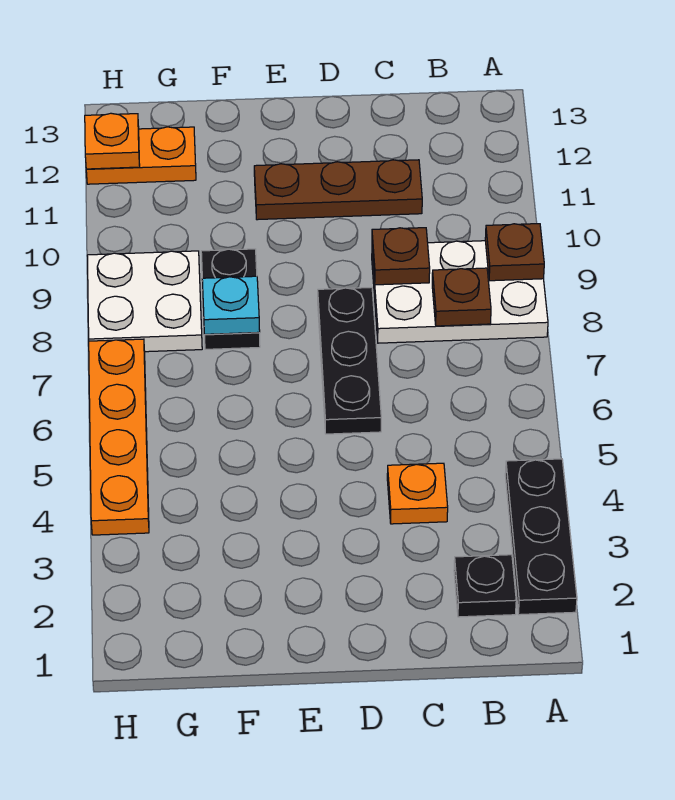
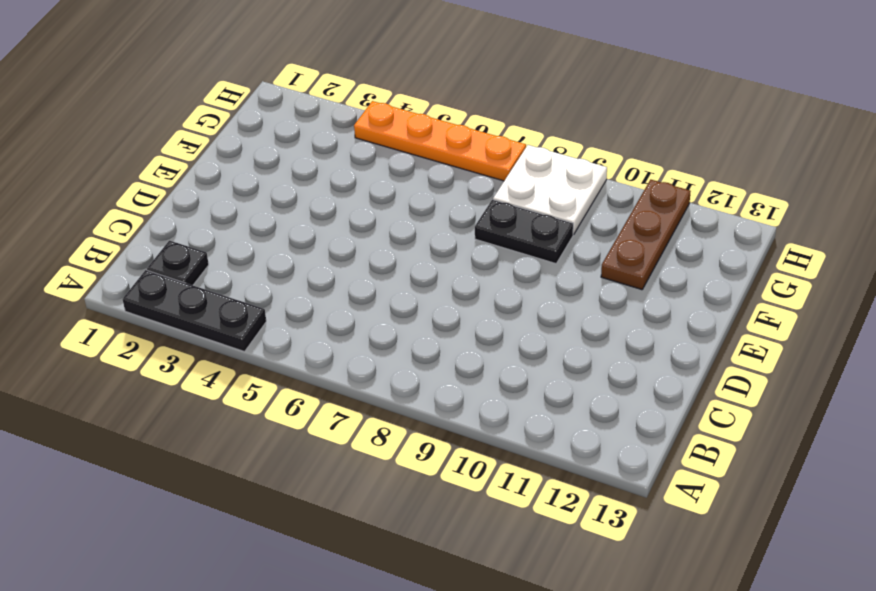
brown 1x3 plate [601,180,691,290] -> brown 1x3 plate moved to [254,160,422,220]
none -> white 2x3 plate [372,241,548,343]
none -> orange 1x1 plate [387,463,448,524]
none -> black 1x3 plate [318,287,381,434]

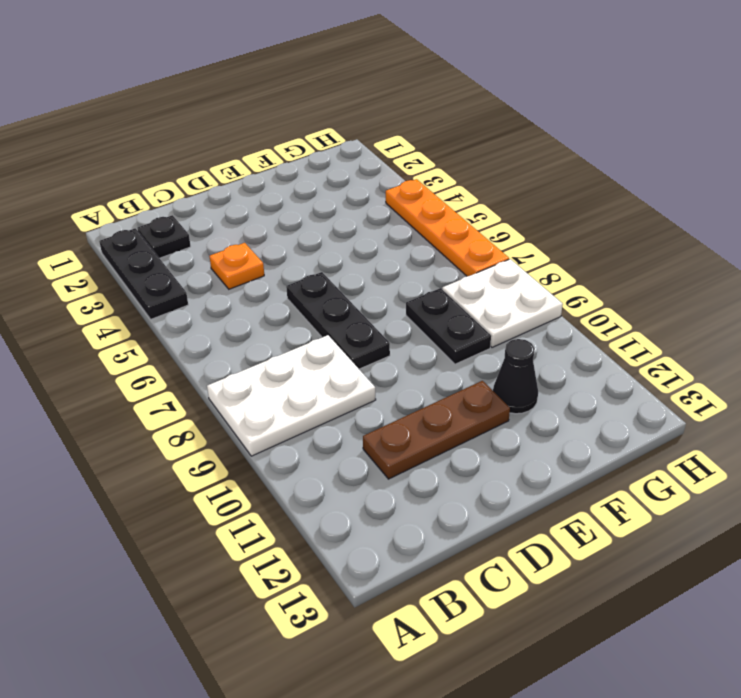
black 1x1 cone [493,339,538,414] -> none
none -> orange 1x2 plate [86,127,196,184]
none -> brown 1x1 plate [485,224,544,281]
none -> brown 1x1 plate [432,268,491,326]

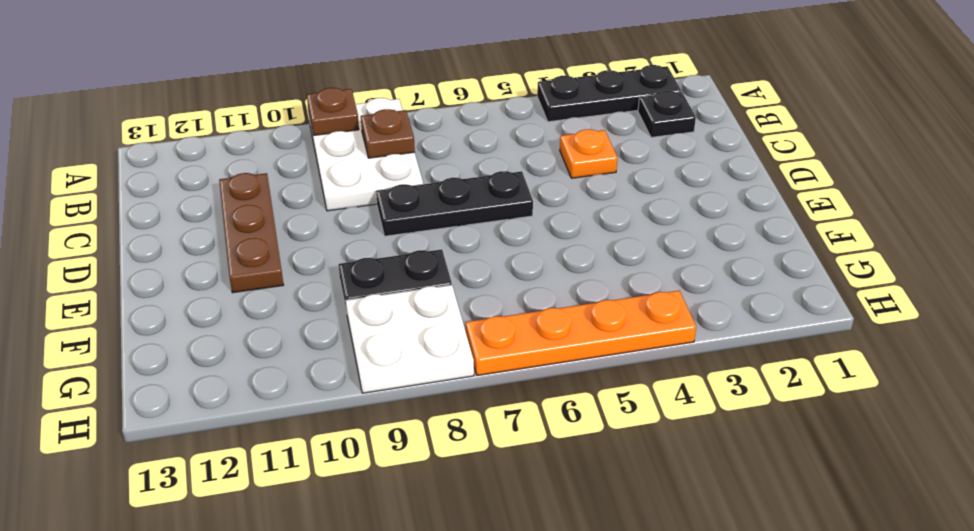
none -> orange 1x2 plate [86,127,196,184]
none -> brown 1x1 plate [372,228,430,285]
none -> cyan 1x1 plate [202,276,260,334]

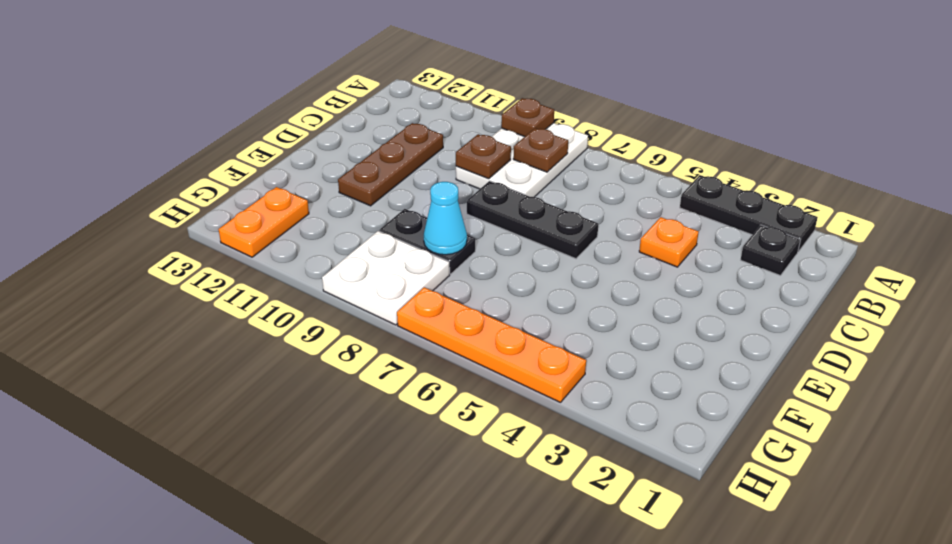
cyan 1x1 cone [424,182,467,255] -> cyan 1x1 plate [202,276,260,334]
none -> orange 1x1 plate [85,113,140,169]

